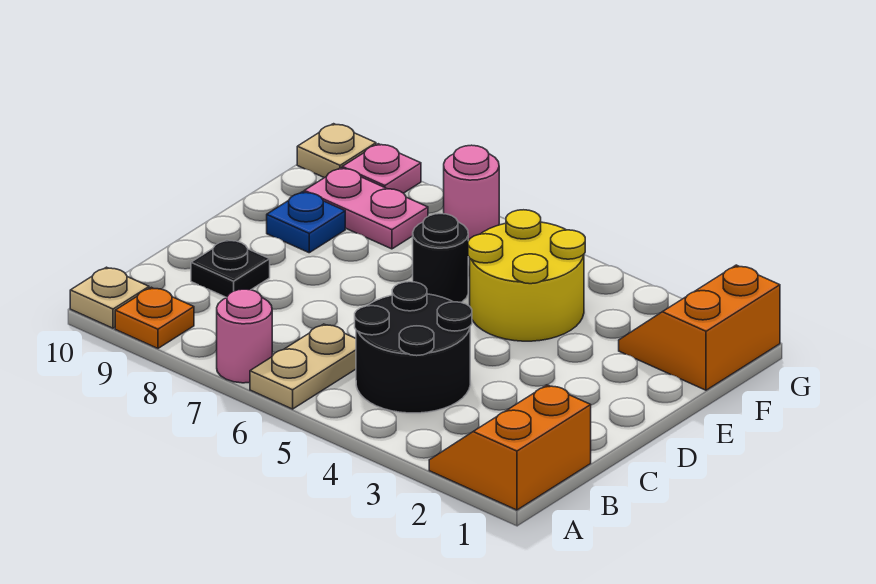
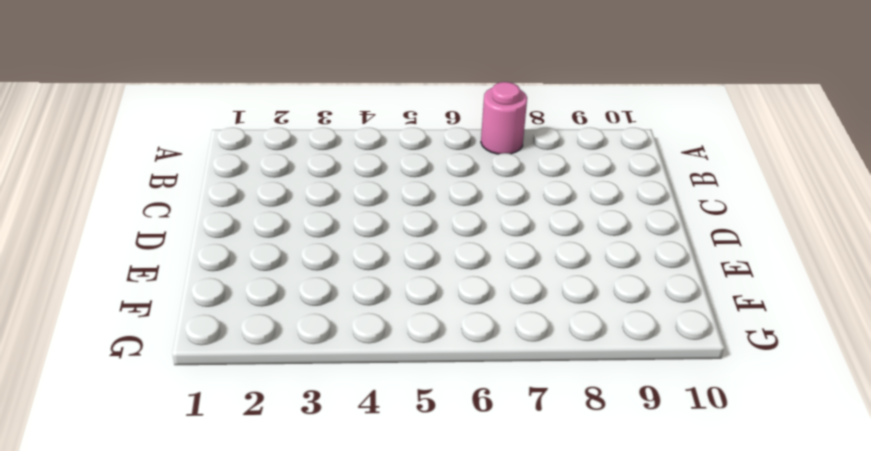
none -> orange 2x2 slope [429,385,591,510]
none -> tan 1x2 plate [250,324,356,409]
none -> orange 1x1 plate [115,287,194,348]

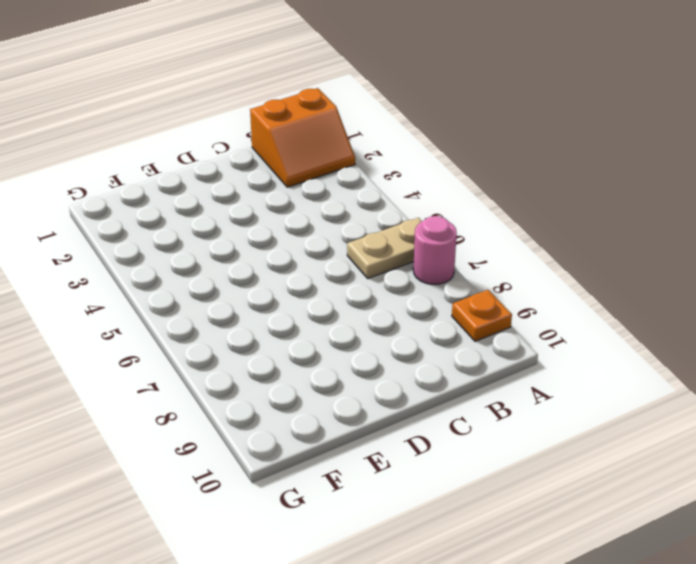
none -> tan 1x1 plate [70,267,149,328]
none -> black 2x2 round brick [355,282,472,413]
none -> black 1x1 plate [191,240,270,298]

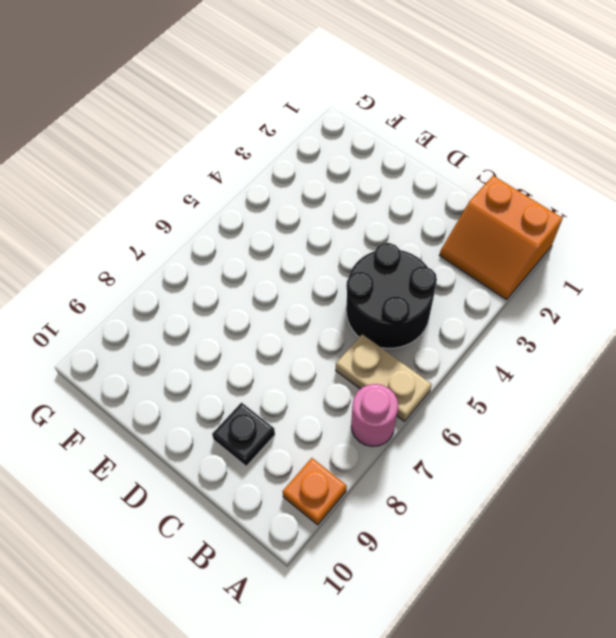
none -> tan 1x1 plate [70,267,149,328]
none -> yellow 2x2 round brick [468,210,585,341]
none -> black 1x1 round brick [413,214,468,302]

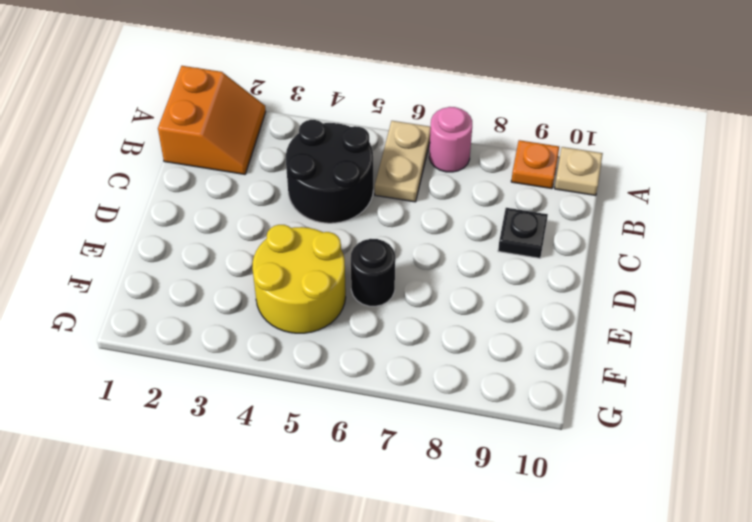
none -> blue 1x1 plate [267,192,345,253]
none -> orange 2x2 slope [619,265,780,390]
none -> pink 1x2 plate [304,168,428,249]

